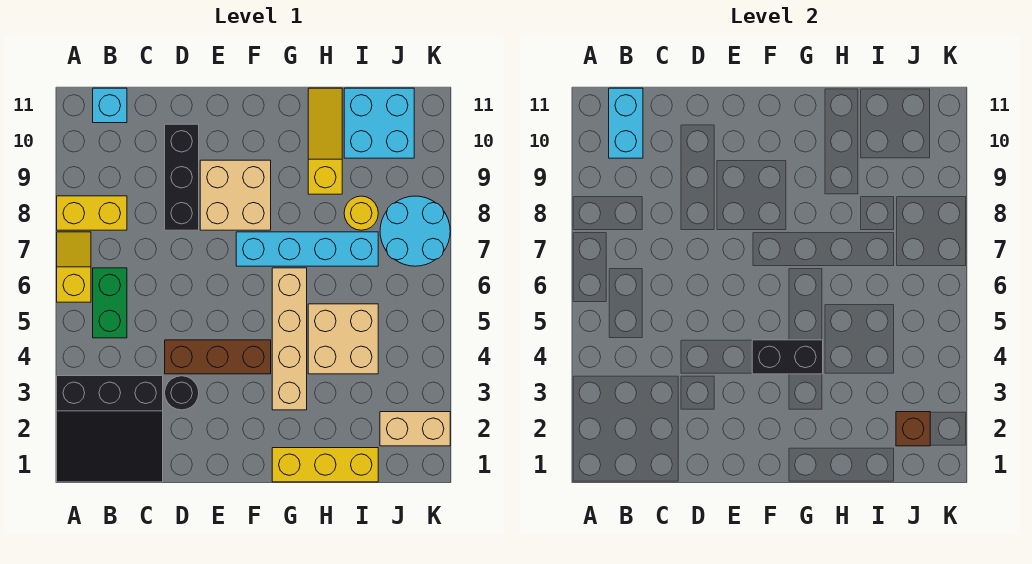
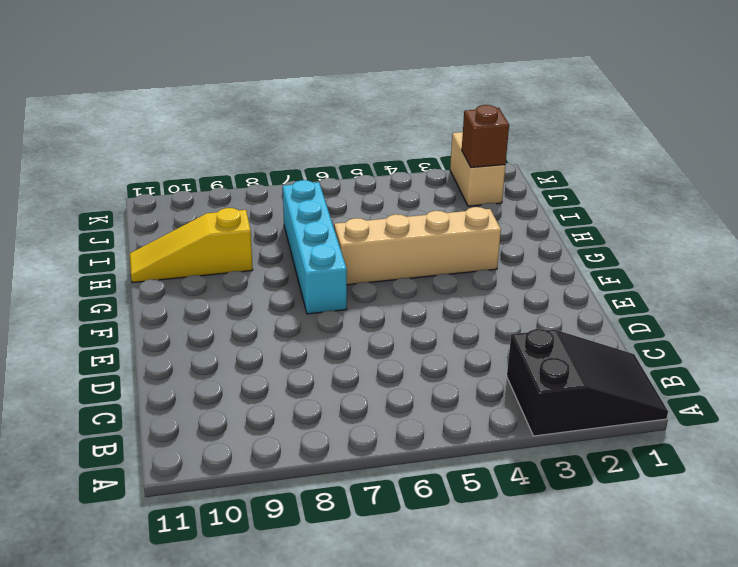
black 2x3 slope [507,329,668,436] -> black 3x3 slope [57,376,163,482]
none -> yellow 1x2 slope [57,232,91,302]
none -> yellow 1x2 brick [57,196,127,230]
none -> green 1x2 brick [93,268,127,338]

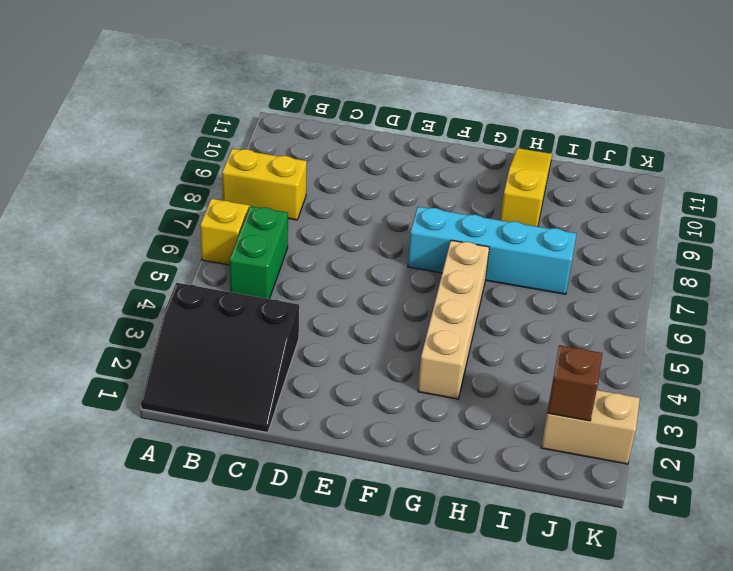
none -> cyan 1x1 brick [93,88,127,123]
none -> black 1x1 round brick [165,376,199,410]
none -> brown 1x3 brick [165,340,271,374]

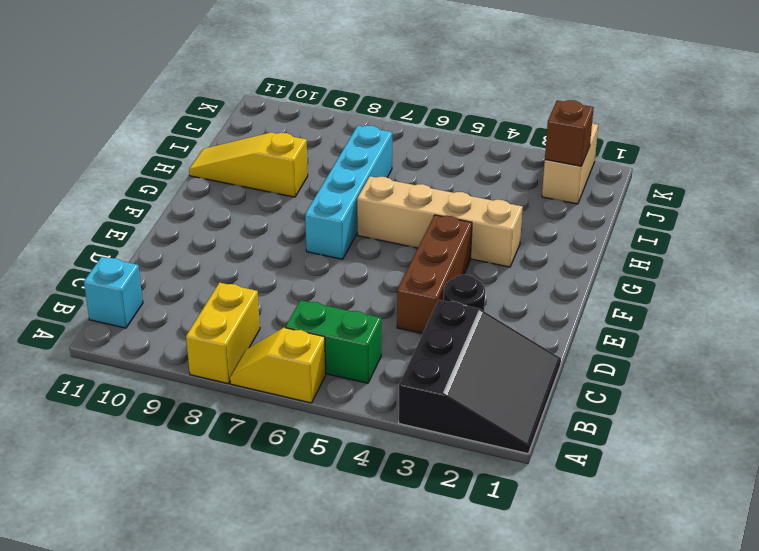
none -> black 1x3 brick [165,124,199,230]
none -> tan 2x2 brick [200,160,271,230]
none -> yellow 1x3 brick [272,448,378,482]

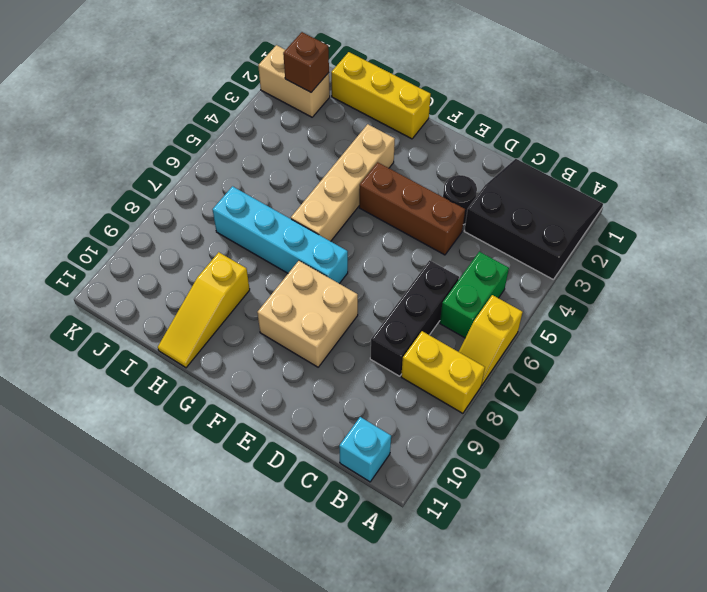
black 1x3 brick [370,260,459,376] -> black 1x3 brick moved to [165,124,199,230]
none -> tan 2x2 brick [308,304,378,374]
none -> yellow 1x1 round brick [344,196,378,230]
none -> cyan 2x2 brick [344,88,414,158]

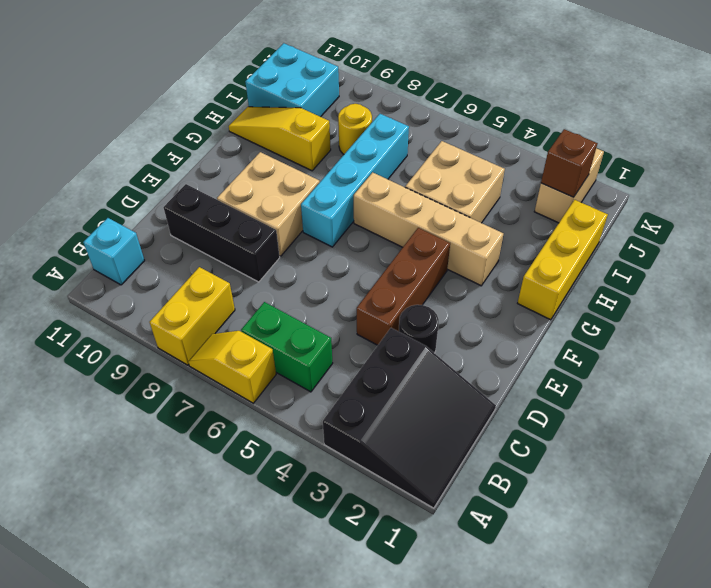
none -> cyan 2x2 round brick [380,196,450,266]
none -> cyan 1x2 brick [609,88,643,158]
none -> black 1x2 brick [752,340,823,374]

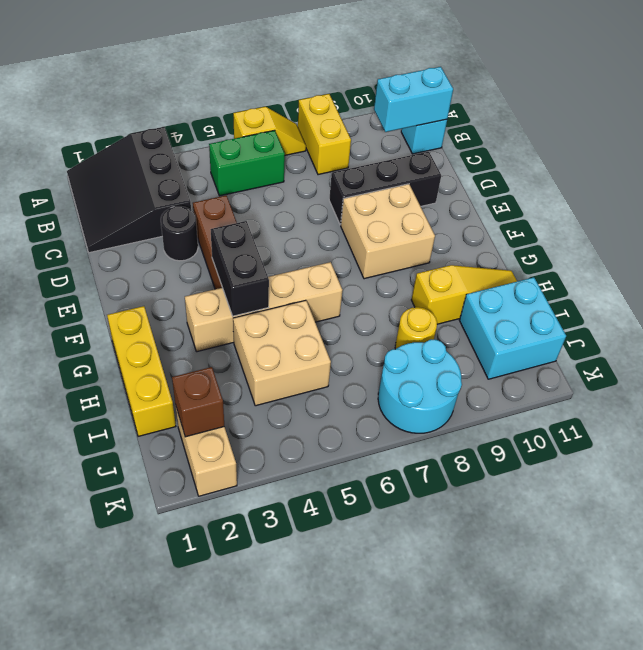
none -> cyan 1x4 brick [236,232,378,266]

